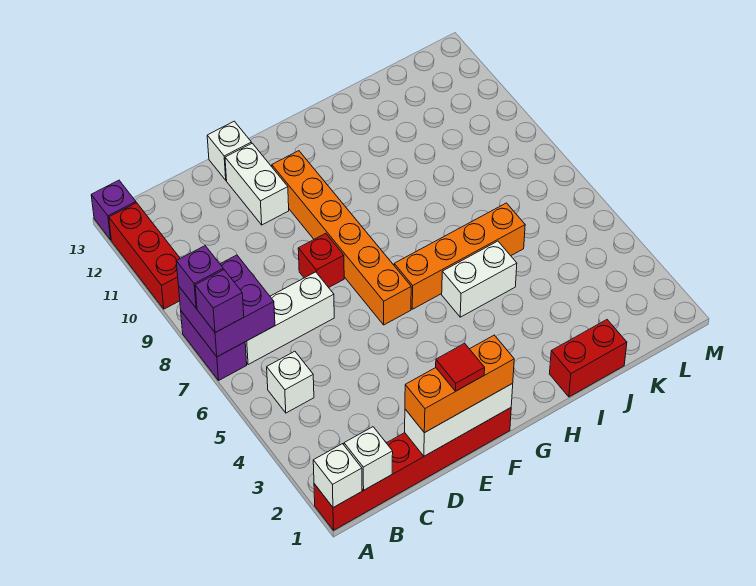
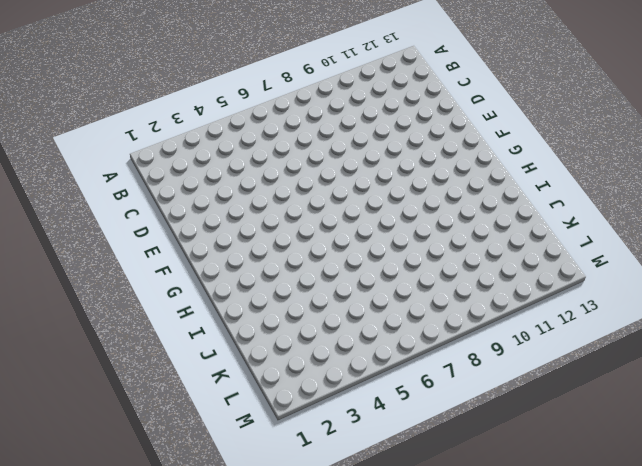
none -> red 1x6 brick [314,408,511,530]
none -> purple 1x2 brick [181,311,247,380]
none -> red 1x3 brick [109,203,180,309]

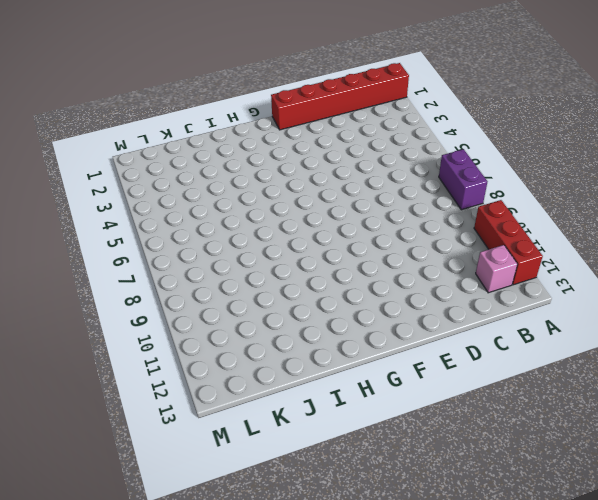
pink 1x1 brick [476,245,517,293] -> none
none -> purple 1x1 brick [91,180,136,240]
none -> white 1x1 brick [267,351,314,413]
none -> white 1x3 brick [245,272,334,365]

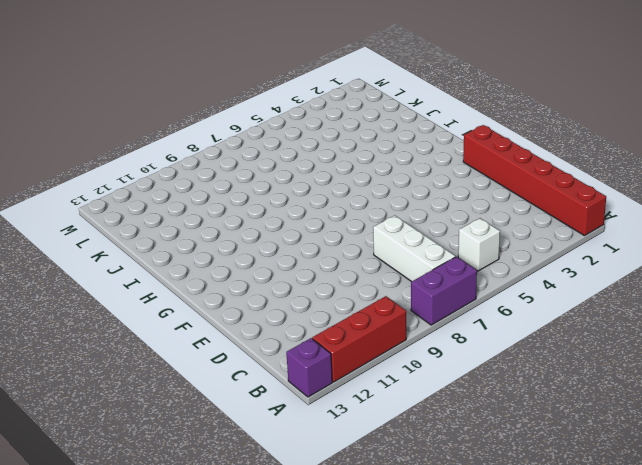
none -> red 1x1 brick [298,233,344,288]
none -> white 1x2 brick [225,143,289,225]
none -> white 1x1 brick [207,121,252,180]

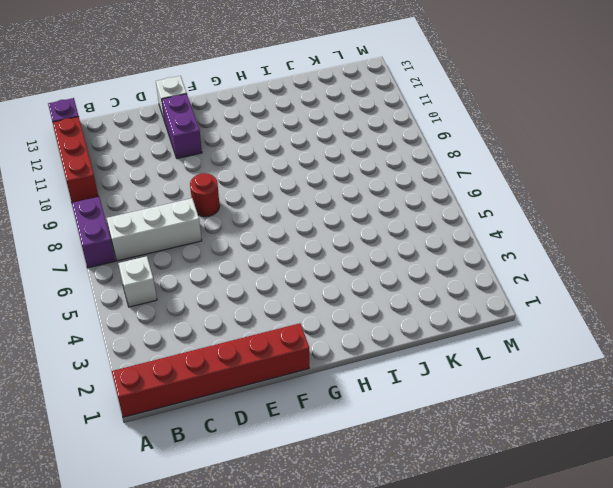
red 1x1 round brick [190,173,220,217] -> red 1x1 brick [298,233,344,288]
purple 1x2 brick [162,94,202,159] -> white 1x2 brick [225,143,289,225]
none -> orange 1x6 brick [272,151,411,325]
none -> orange 1x4 brick [394,203,525,309]
none -> white 1x2 brick [442,241,517,317]

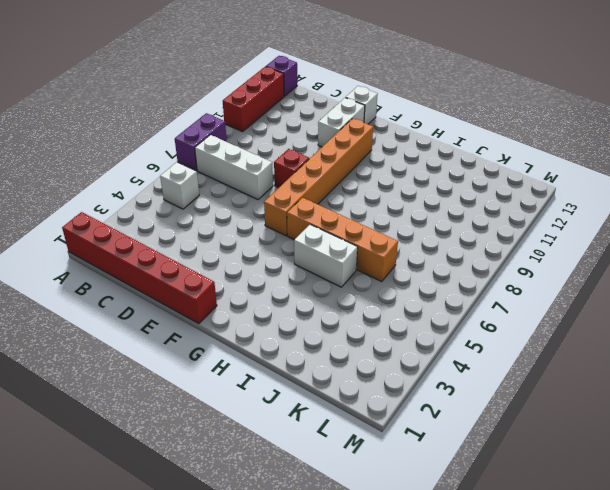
none -> red 1x2 brick [550,320,627,397]
none -> white 1x1 brick [313,444,362,508]
none -> purple 2x2 brick [179,255,275,357]

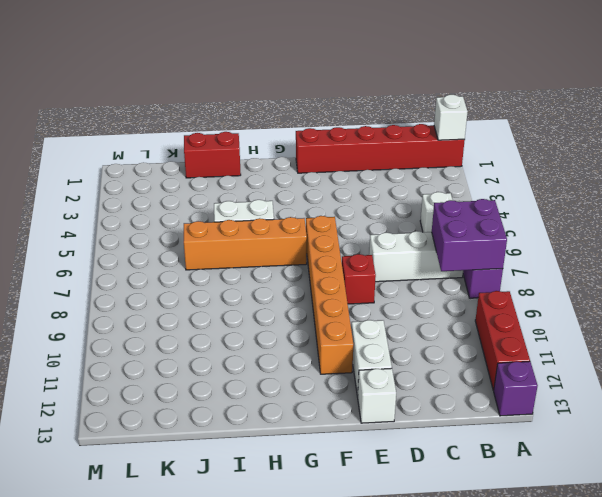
none -> white 1x1 brick [344,427,393,490]
none -> white 1x3 brick [405,384,513,456]
none -> purple 1x1 brick [195,270,244,333]

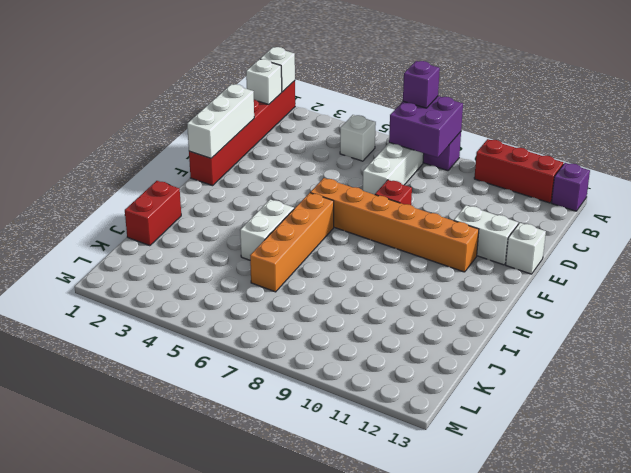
none -> purple 1x1 brick [176,246,223,308]
none -> orange 1x3 brick [405,335,514,433]
none -> red 1x1 tile [436,343,485,391]

